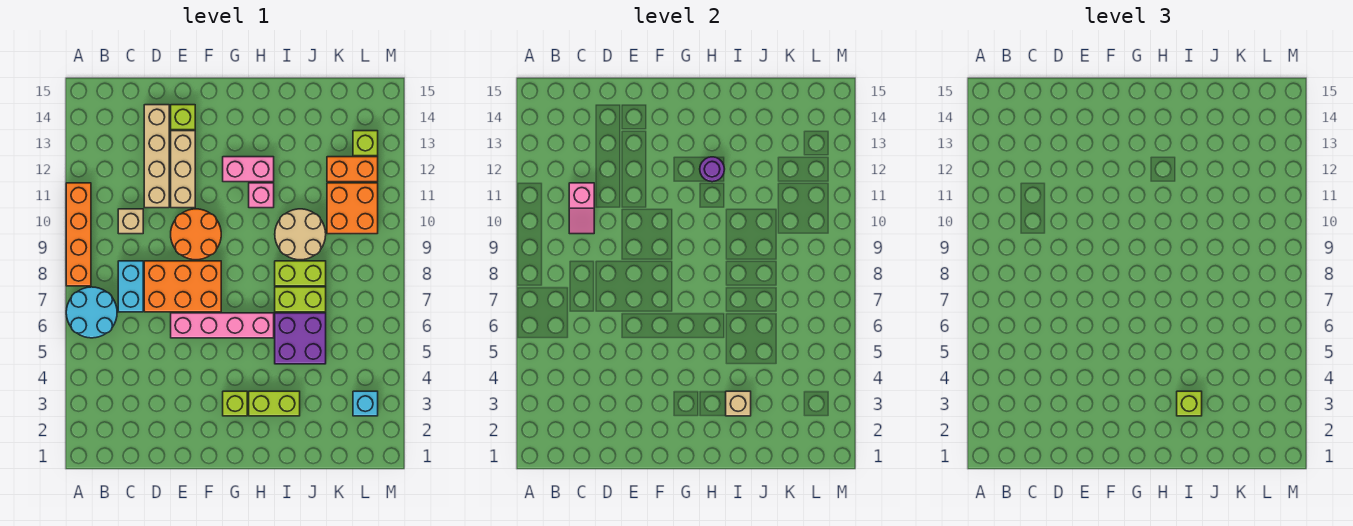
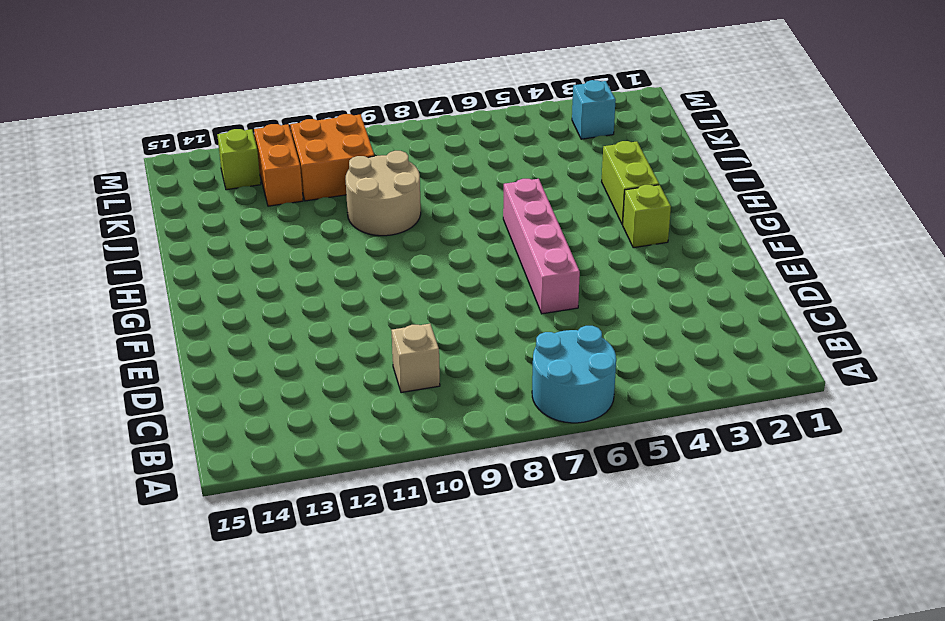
none -> orange 1x4 brick [66,183,91,286]
none -> cyan 1x2 brick [118,261,143,312]
none -> orange 2x3 brick [144,261,221,312]

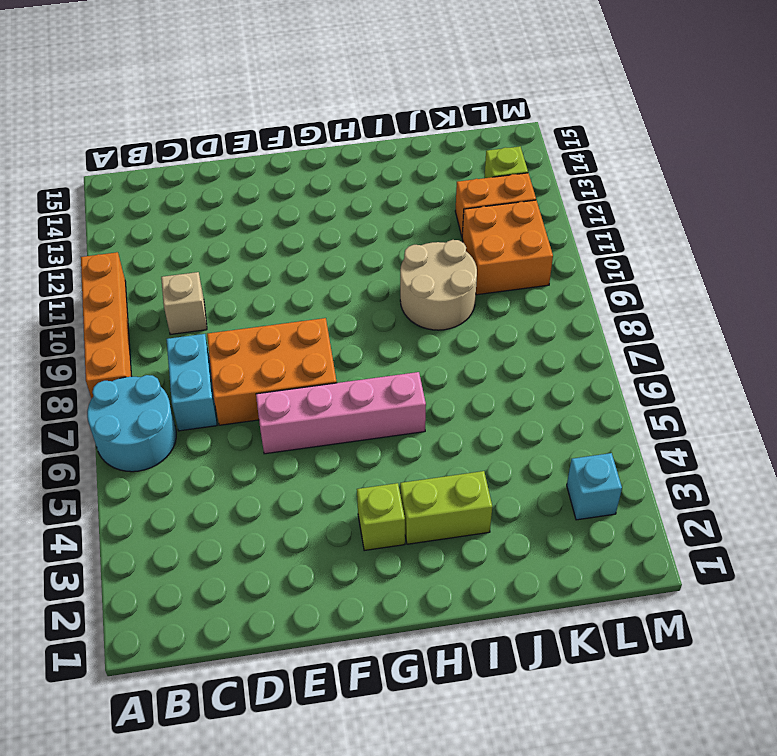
none -> tan 1x4 brick [144,105,169,208]
none -> orange 2x2 round brick [171,209,221,260]
none -> tan 1x3 brick [171,131,195,208]

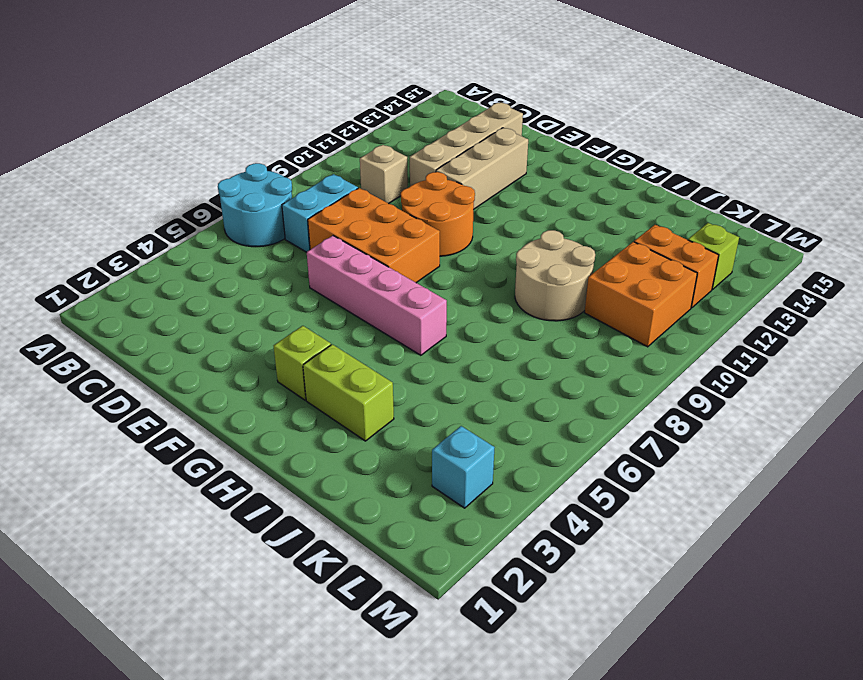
none -> orange 1x4 brick [66,183,91,286]
none -> lime 1x1 brick [171,105,195,130]
none -> pink 1x2 brick [223,157,274,182]

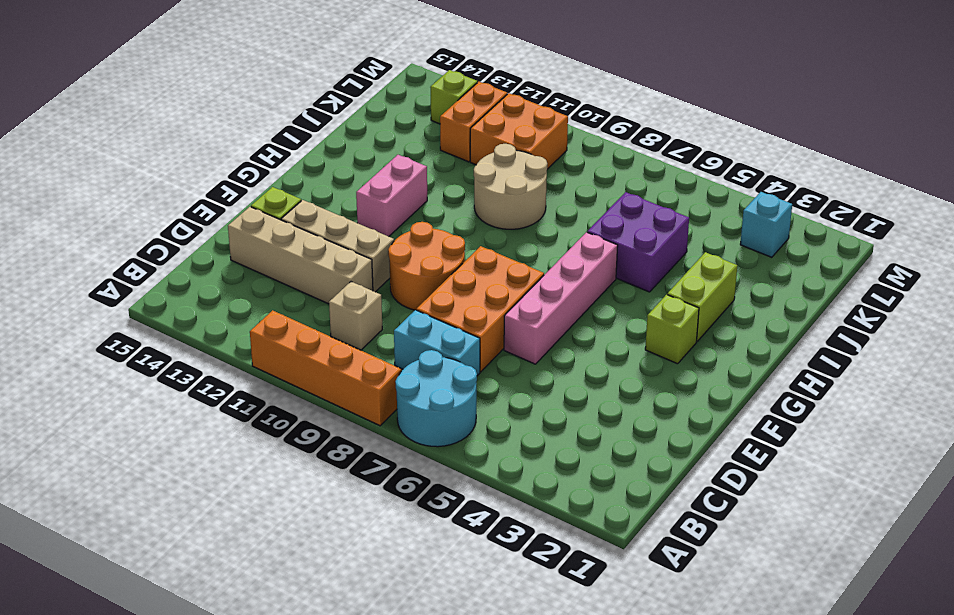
none -> pink 1x1 brick [249,183,274,208]
none -> lime 1x2 brick [275,287,326,312]
none -> lime 1x2 brick [275,261,326,286]

